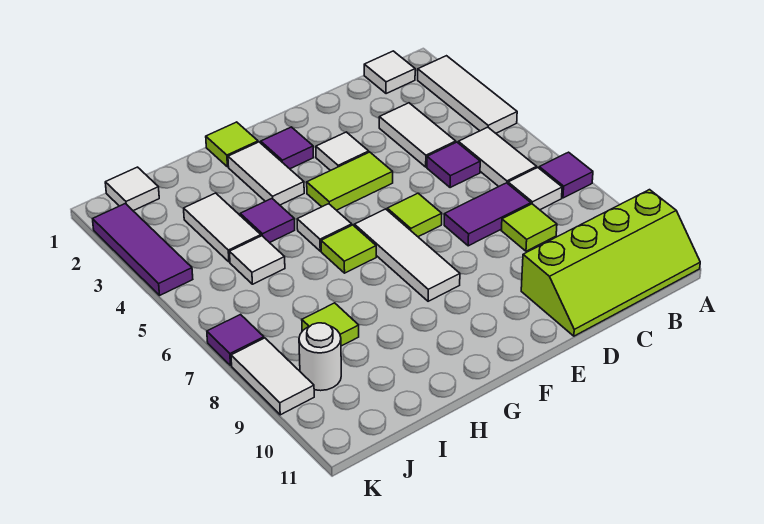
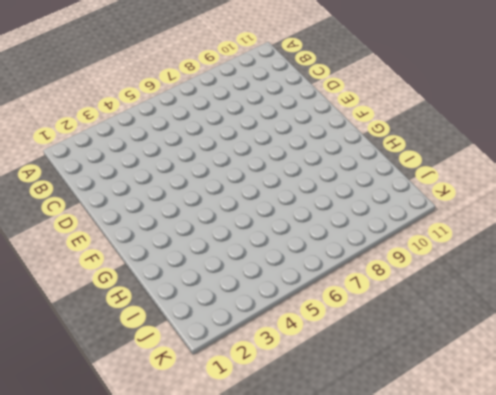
none -> white 1x3 tile [418,56,517,133]
none -> purple 1x1 tile [539,152,593,198]
none -> lime 2x4 slope [521,190,700,336]

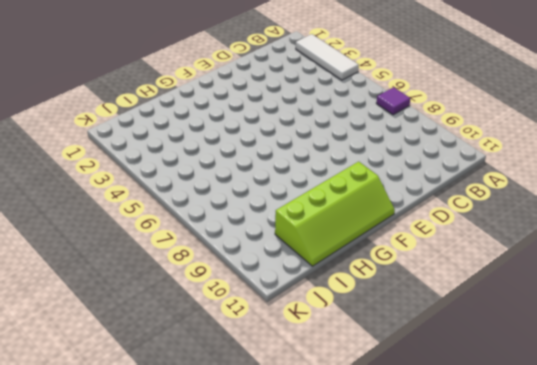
lime 2x4 slope [275,162,395,266] -> lime 2x4 slope moved to [521,190,700,336]
none -> white 1x1 tile [364,51,415,94]
none -> white 1x2 tile [458,127,537,187]
none -> white 1x1 tile [508,168,562,210]

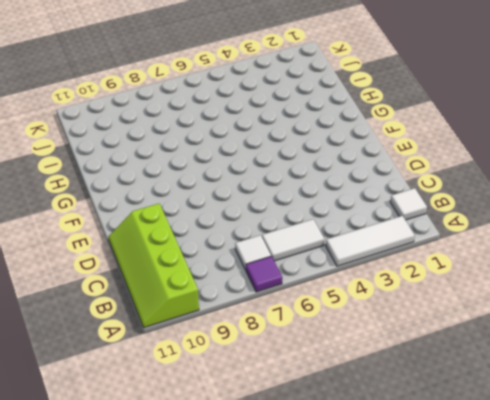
none -> white 1x2 tile [379,103,456,167]
none -> purple 1x1 tile [427,142,480,188]
none -> purple 1x2 tile [444,183,531,246]

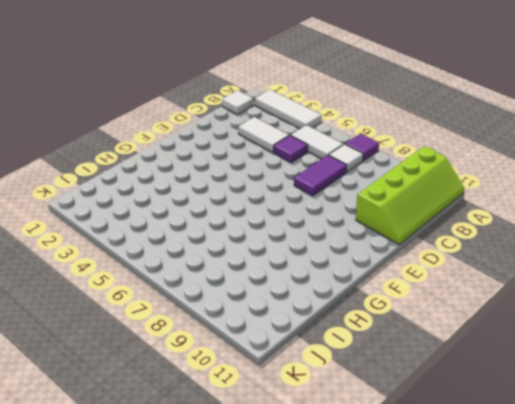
none -> lime 1x1 tile [501,204,557,251]
none -> white 1x1 tile [316,132,369,171]
none -> lime 1x2 tile [307,152,393,210]

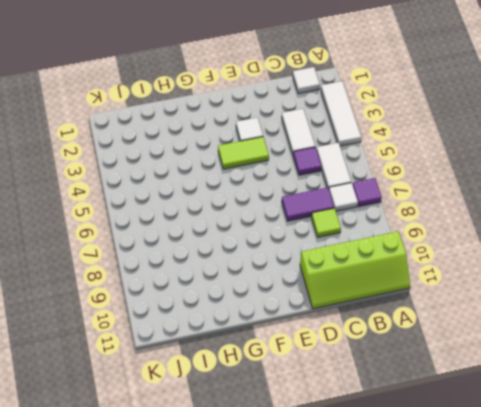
none -> lime 1x1 tile [387,193,442,237]
none -> purple 1x1 tile [261,127,314,169]
none -> white 1x3 tile [354,209,460,301]

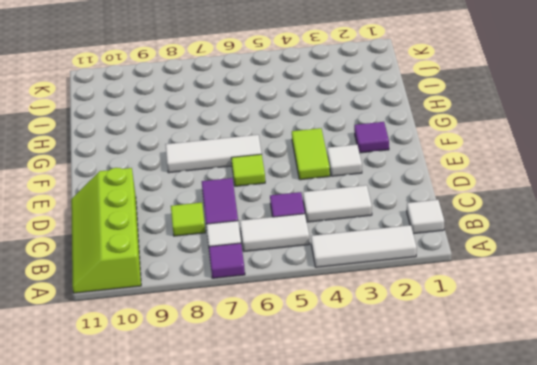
none -> lime 1x1 tile [206,122,258,167]
none -> white 1x2 tile [228,142,304,205]
none -> white 1x1 tile [297,204,352,251]

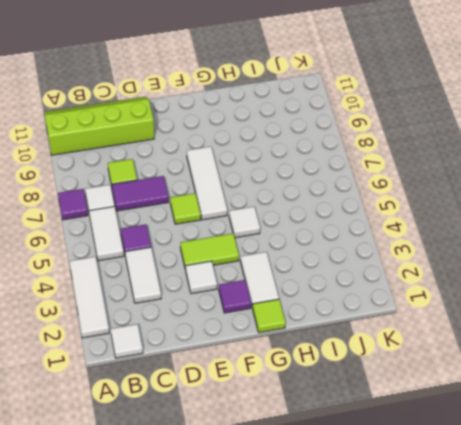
none -> lime 1x1 tile [321,225,376,273]
none -> purple 1x1 tile [240,199,295,243]
none -> white 1x2 tile [184,193,261,262]

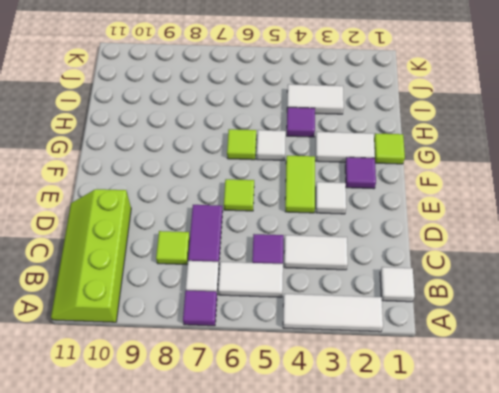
none -> white 1x3 tile [354,209,460,301]
none -> white 1x1 tile [230,236,285,284]
none -> lime 1x1 tile [302,303,359,346]

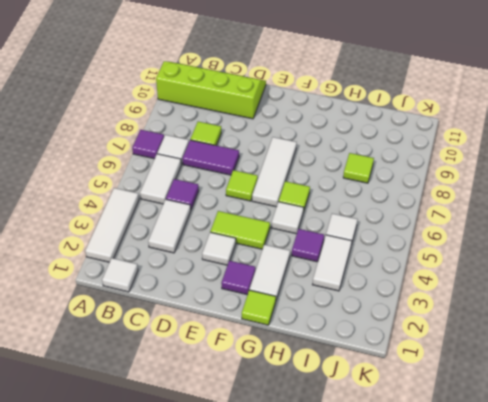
none -> white 1x1 tile [105,167,159,211]
none -> white 1x1 round brick [299,323,341,391]
none -> purple 1x3 tile [93,204,193,295]

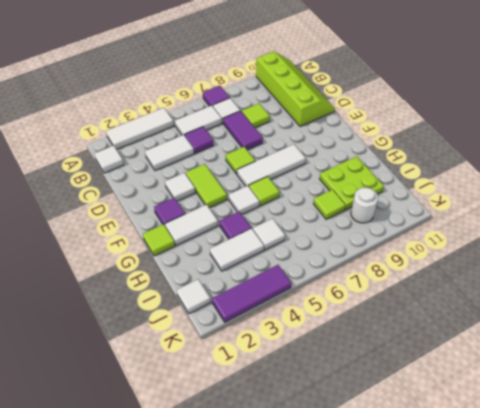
lime 2x2 plate [319,156,384,209] -> none
none -> purple 1x1 tile [207,315,264,365]
none -> white 1x2 tile [231,338,314,415]

